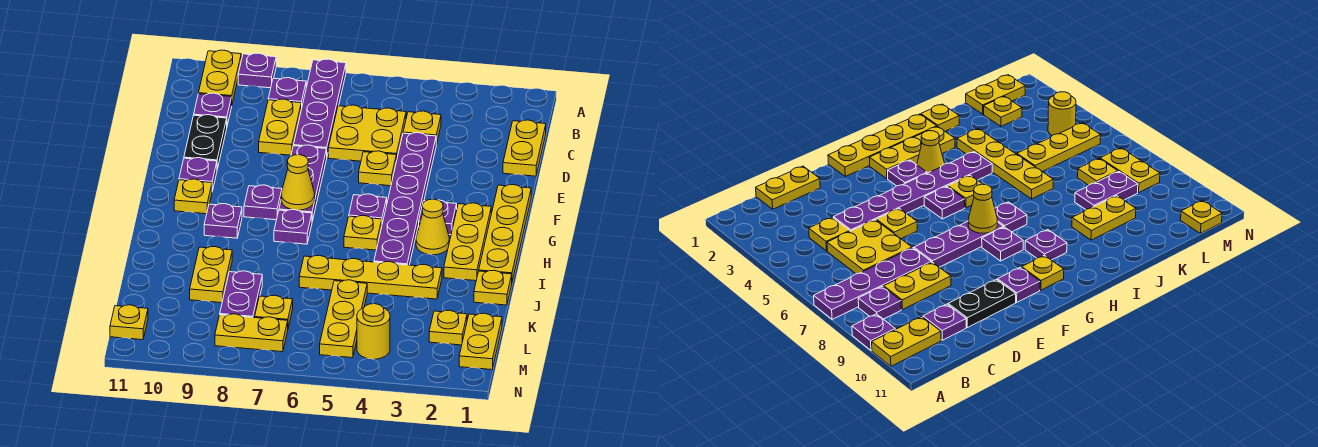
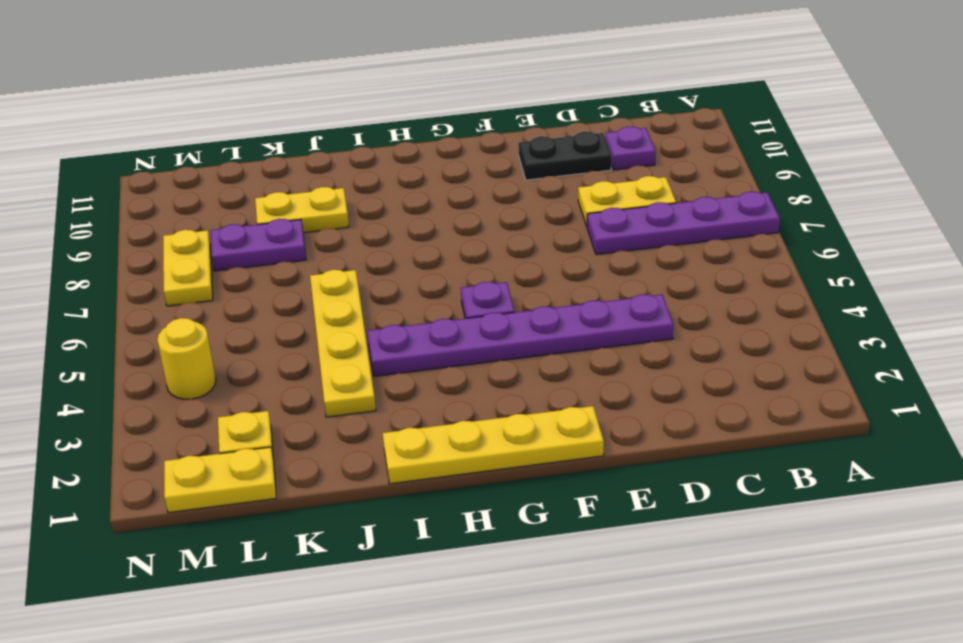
none -> purple 1x1 plate [238,53,276,88]
none -> yellow 1x2 plate [199,50,241,103]
none -> purple 1x1 plate [268,78,306,109]
none -> yellow 1x2 plate [503,120,546,176]

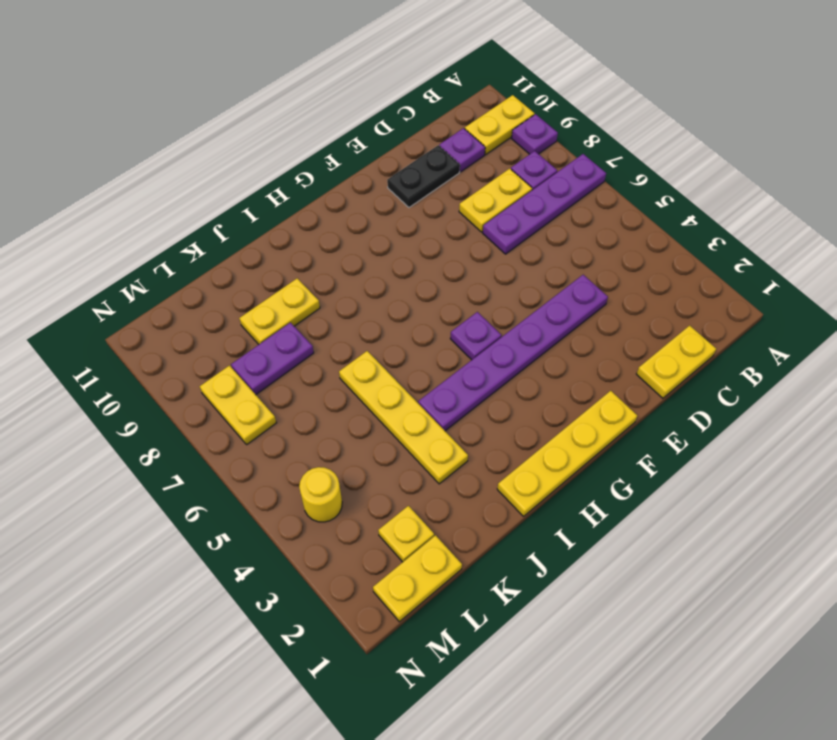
none -> yellow 1x1 plate [403,111,441,145]
none -> yellow 2x2 plate [328,105,406,161]
none -> yellow 1x1 plate [359,151,396,186]
none -> purple 1x3 plate [279,145,327,221]

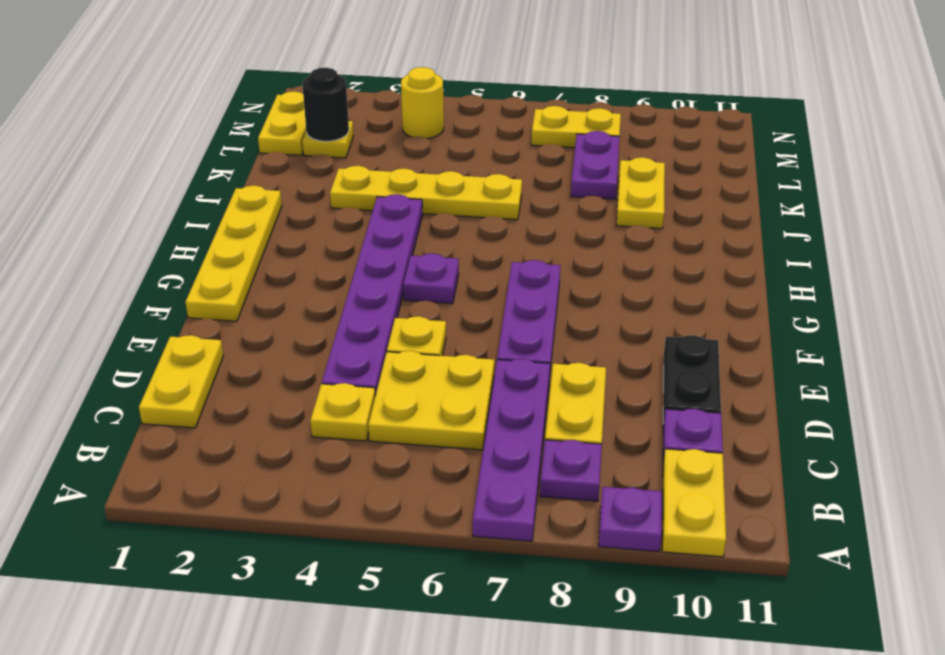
black 1x1 round brick [302,68,349,141] -> none
none -> purple 1x1 plate [179,158,217,191]
none -> yellow 1x3 plate [444,203,491,281]
none -> purple 1x1 plate [419,200,457,235]
none -> purple 1x1 plate [244,185,282,220]

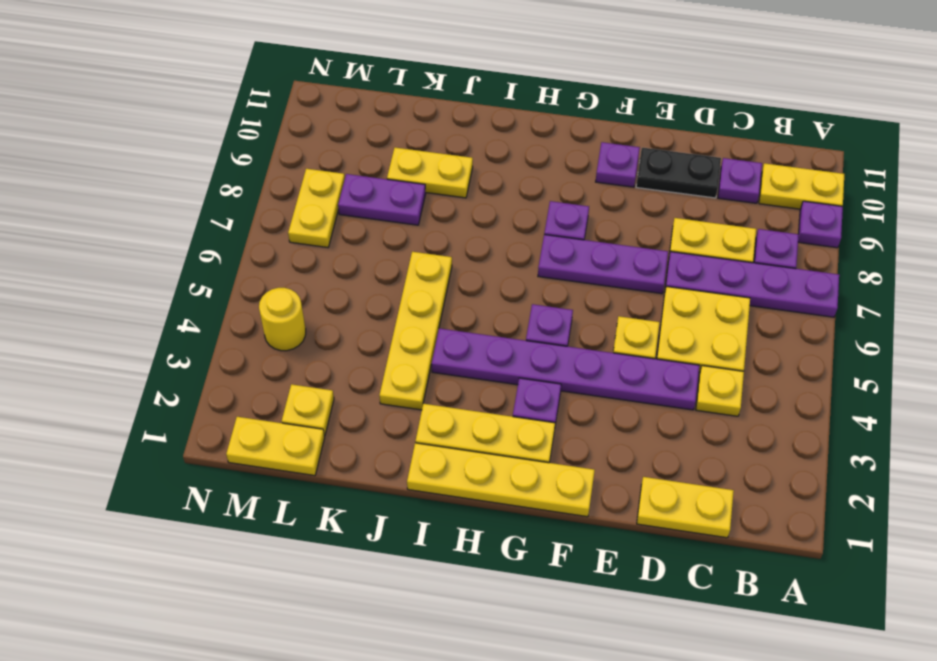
none -> yellow 1x1 plate [174,179,212,214]
none -> yellow 1x1 cone [416,199,449,255]
none -> yellow 1x1 plate [344,216,382,250]
none -> purple 1x1 plate [274,210,312,244]

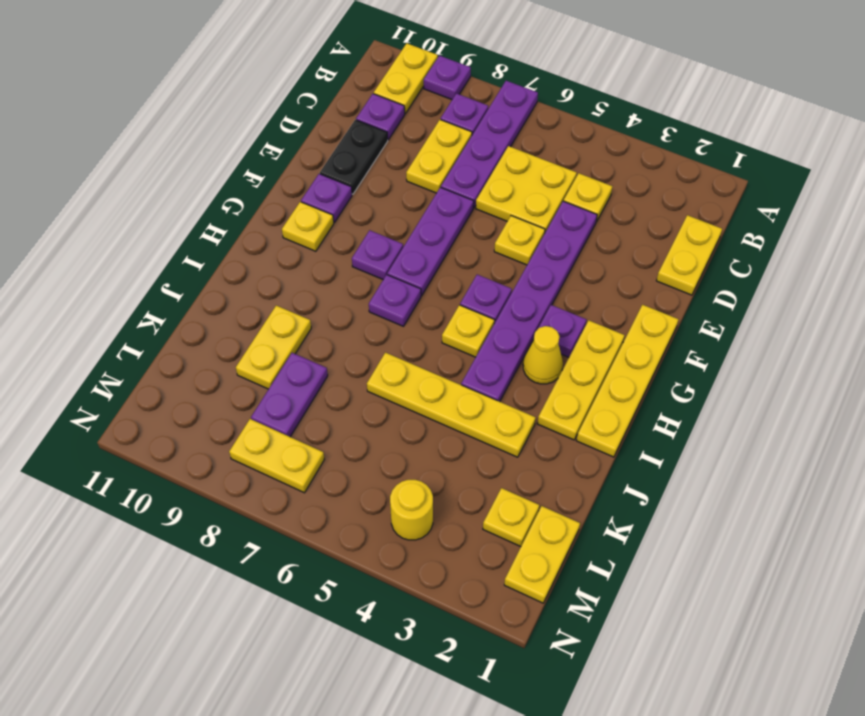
none -> purple 1x1 plate [204,204,242,238]
none -> yellow 1x1 plate [474,270,512,305]
none -> yellow 1x3 plate [320,280,367,358]
none -> yellow 1x1 plate [255,295,293,327]

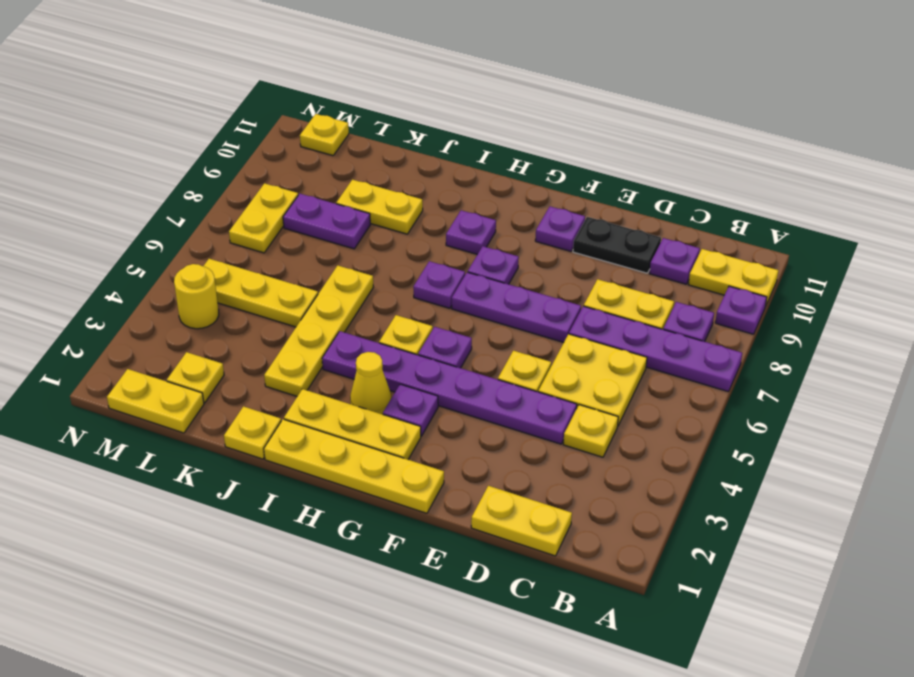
none -> yellow 1x1 plate [174,179,212,214]
none -> yellow 1x1 plate [255,295,293,327]
none -> yellow 1x1 cone [281,155,315,210]

